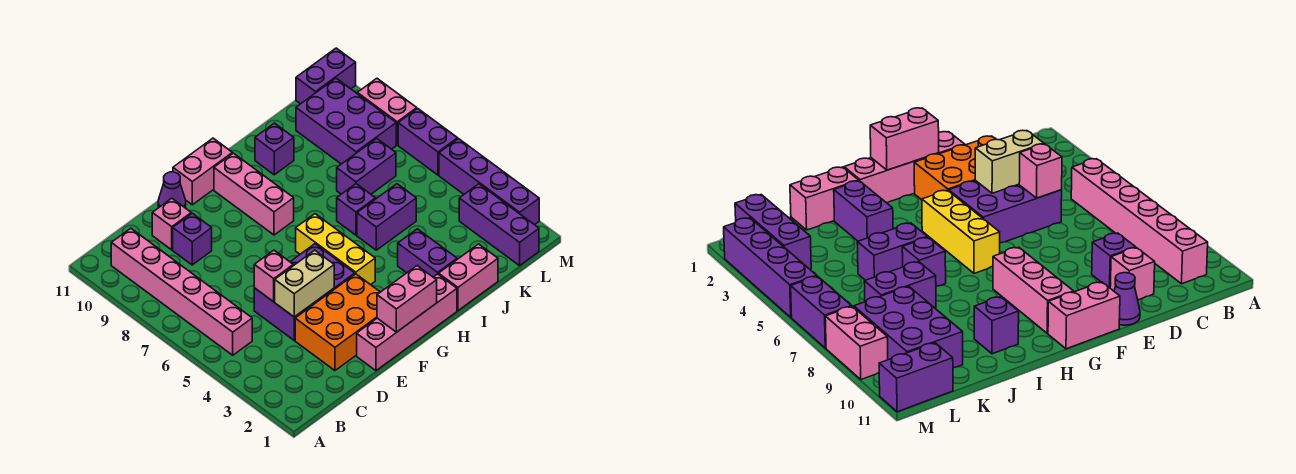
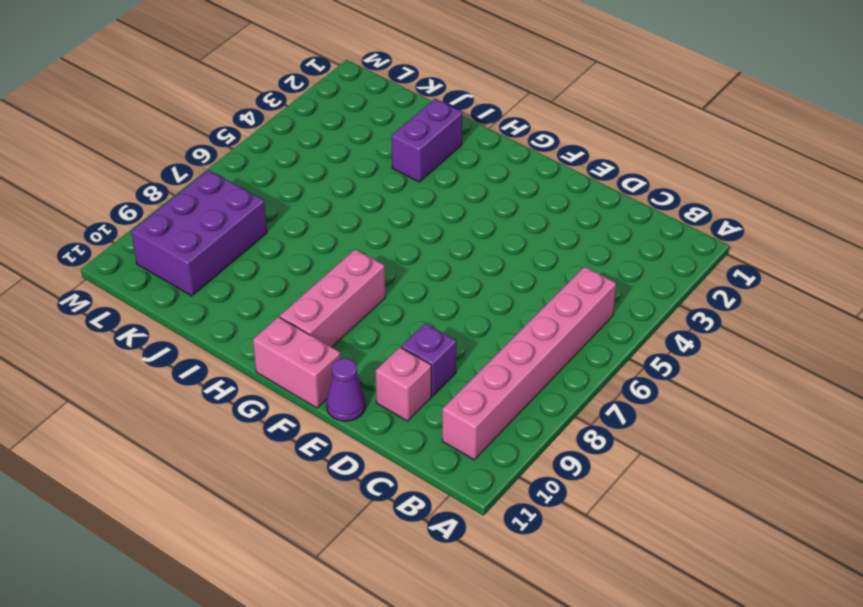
none -> orange 2x3 brick [295,274,380,370]
none -> purple 2x3 brick [254,244,355,340]
none -> pink 1x4 brick [357,274,457,371]

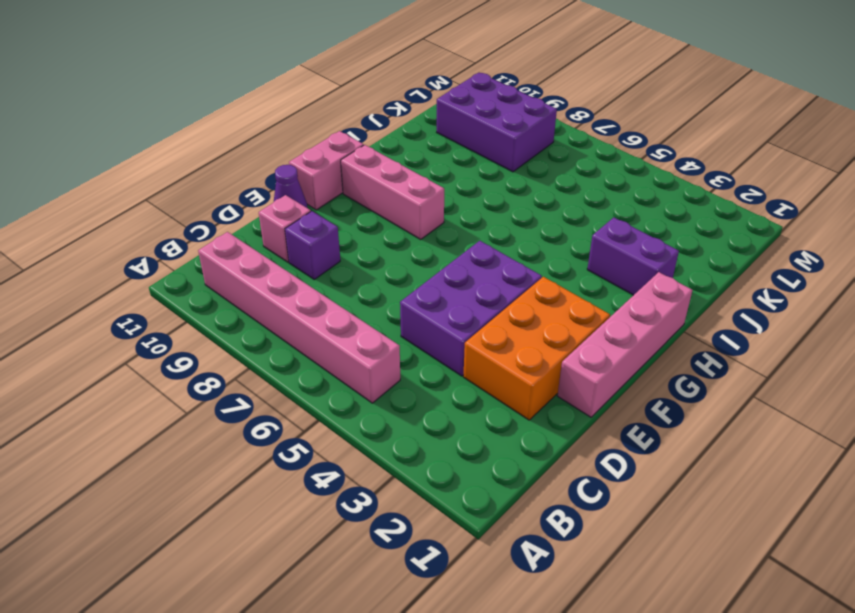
none -> yellow 1x3 brick [296,214,375,285]
none -> pink 1x2 brick [439,244,498,311]
none -> purple 1x2 brick [357,184,416,250]

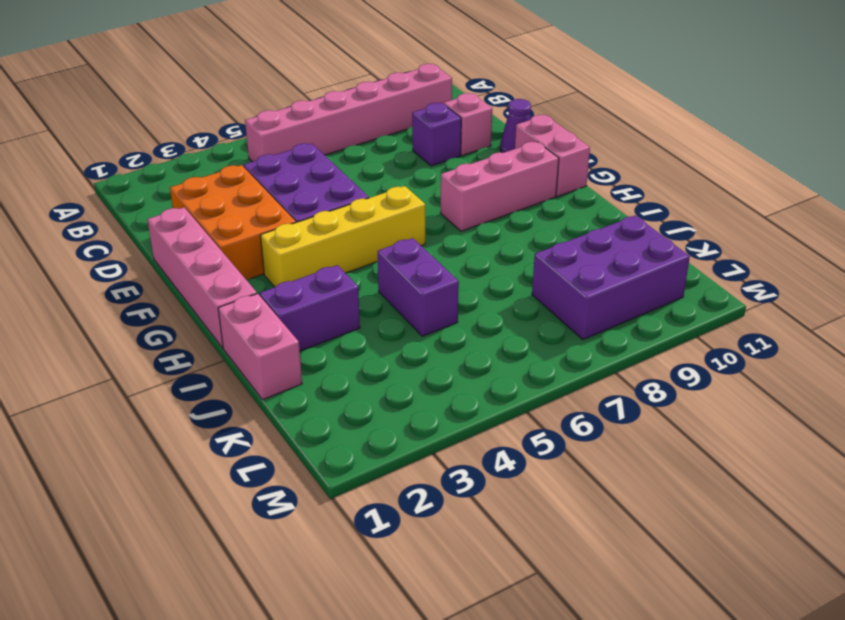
yellow 1x4 brick [261,186,425,287] -> yellow 1x3 brick [296,214,375,285]
none -> purple 1x1 brick [337,184,376,235]
none -> purple 1x1 brick [255,123,294,175]
none -> purple 1x2 brick [337,139,396,194]

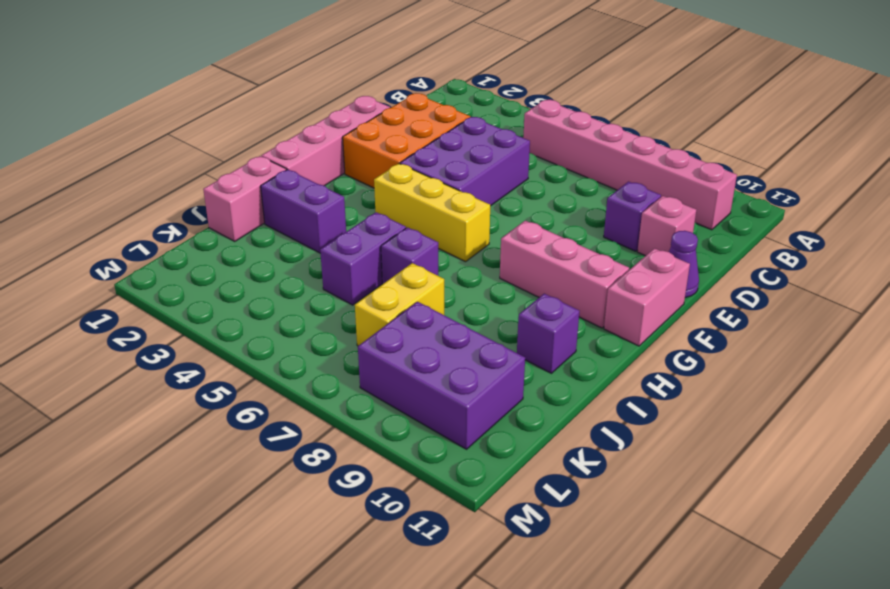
yellow 1x2 brick [355,263,444,346] -> purple 1x2 brick [337,139,396,194]
none -> purple 1x3 brick [459,184,539,266]
none -> purple 1x2 brick [296,48,356,104]
none -> purple 1x4 brick [439,139,539,225]

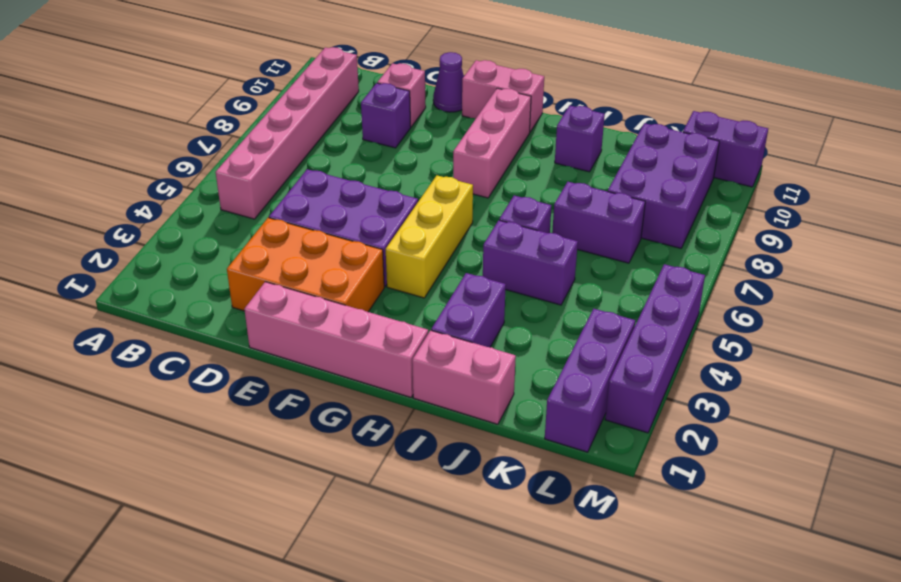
none -> purple 1x2 brick [398,109,458,175]
none -> pink 1x2 brick [357,78,417,145]
none -> tan 1x2 brick [275,250,334,317]

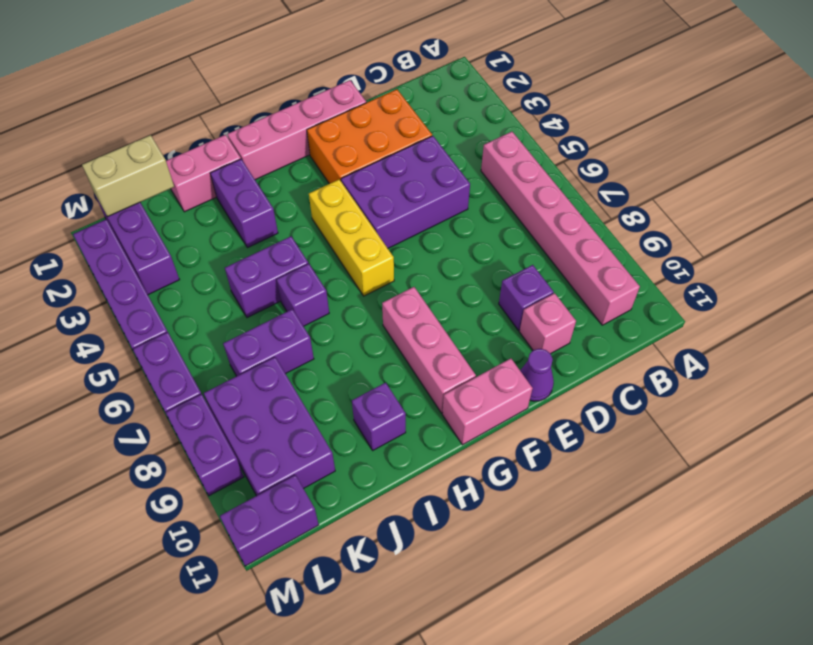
tan 1x2 brick [82,135,174,217] -> tan 1x2 brick moved to [275,250,334,317]
purple 1x2 brick [166,394,244,496] -> pink 1x2 brick [357,78,417,145]
none -> pink 1x1 brick [254,250,293,302]
none -> pink 1x2 brick [377,266,437,332]

